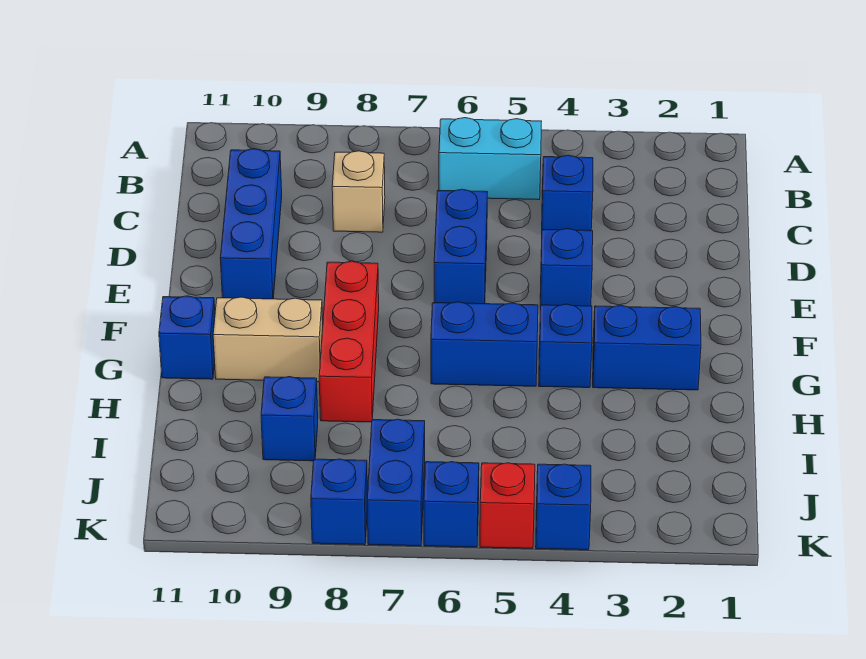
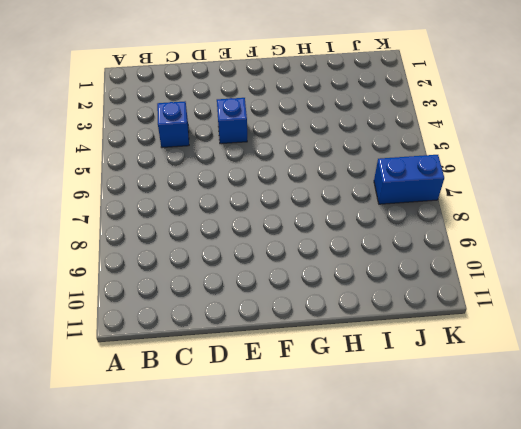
none -> cyan 1x2 brick [439,118,542,200]
none -> tan 1x1 brick [332,151,385,232]
none -> blue 1x3 brick [220,149,282,299]

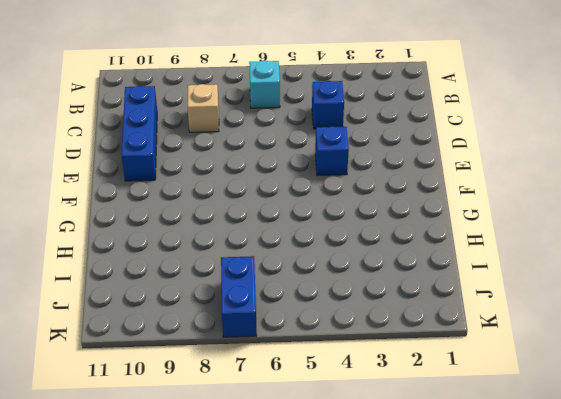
cyan 1x1 brick [249,60,280,108] -> cyan 1x2 brick [439,118,542,200]
none -> blue 1x2 brick [434,189,487,304]
none -> red 1x3 brick [319,261,379,422]
none -> blue 1x2 brick [593,305,701,390]

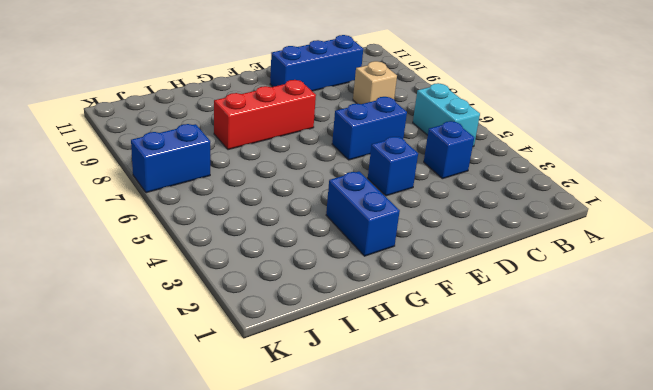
none -> blue 1x1 brick [539,304,592,388]
none -> blue 1x2 brick [431,302,538,386]
none -> tan 1x2 brick [213,297,323,382]

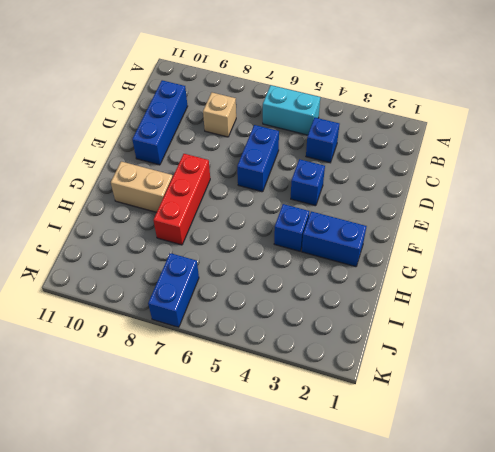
none -> blue 1x2 brick [431,302,538,386]
none -> blue 1x1 brick [159,296,215,379]
none -> blue 1x1 brick [261,377,318,461]

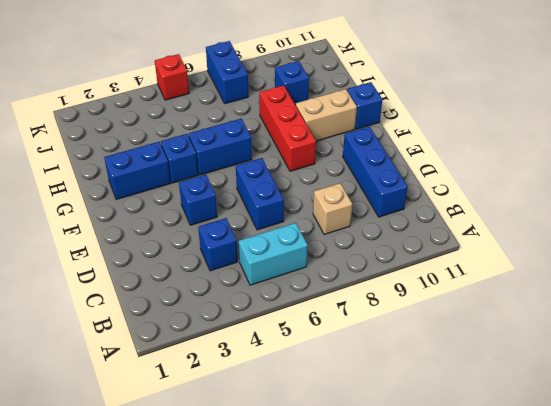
none -> blue 1x1 brick [536,464,591,550]
none -> blue 1x1 brick [424,462,479,547]
none -> blue 1x1 brick [311,459,368,545]

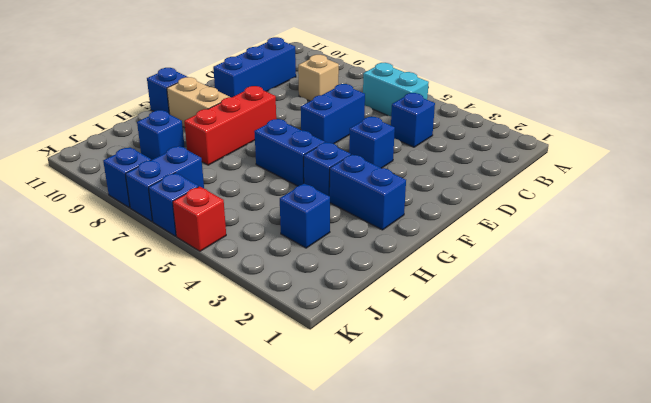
blue 1x1 brick [280,184,330,248] -> blue 1x1 brick moved to [536,464,591,550]

